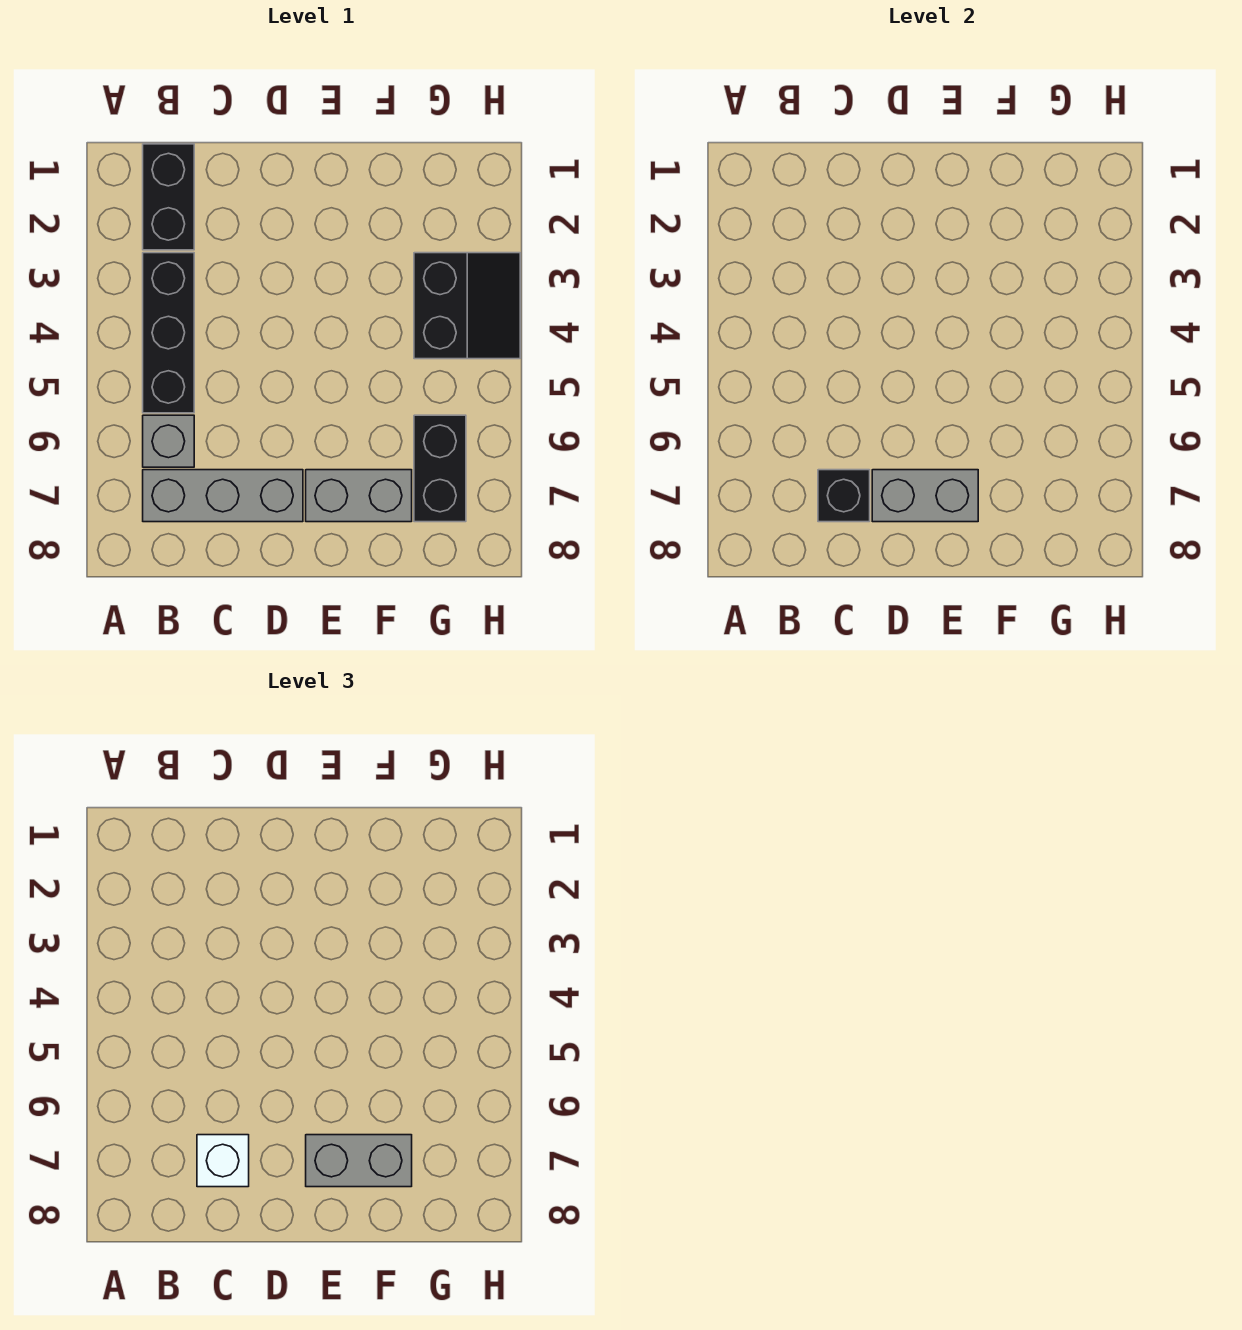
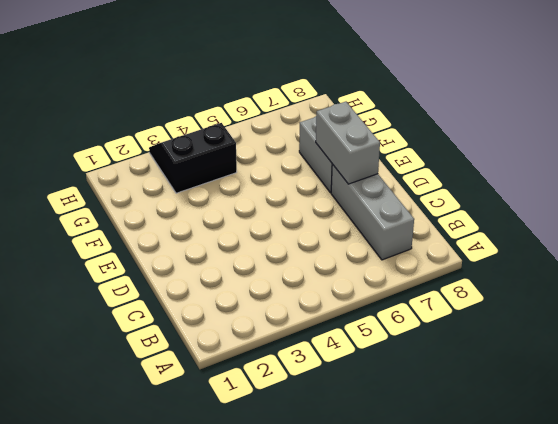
none -> black 1x2 brick [143,144,194,250]
none -> black 1x3 brick [143,253,194,413]

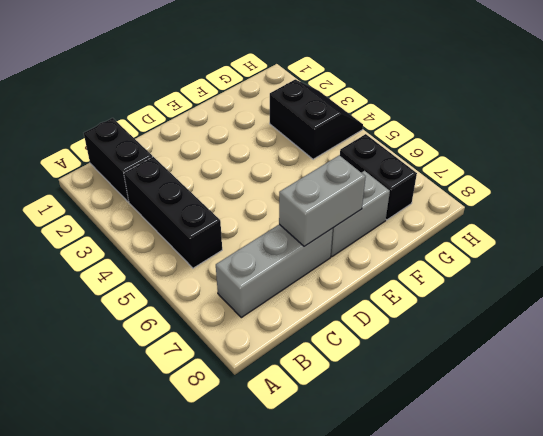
none -> grey 1x1 brick [143,415,194,467]
none -> black 1x1 brick [818,470,870,522]

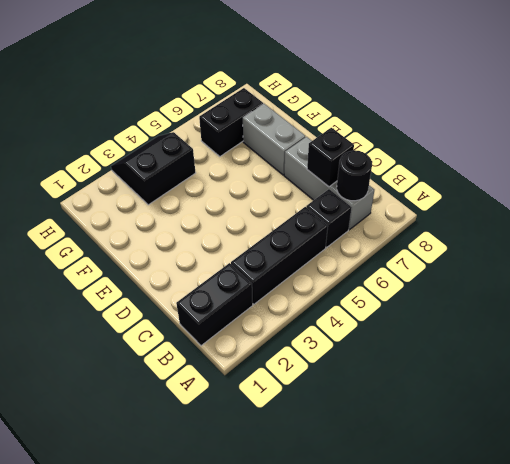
black 1x1 brick [306,189,352,247] -> grey 1x1 brick [143,415,194,467]
black 1x1 round brick [337,150,372,201] -> none
none -> grey 1x2 brick [872,470,978,522]
none -> white 1x1 brick [197,1135,249,1187]

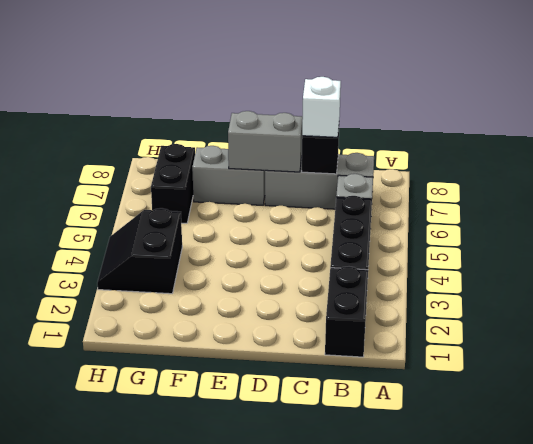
none -> grey 1x2 brick [306,1135,412,1187]

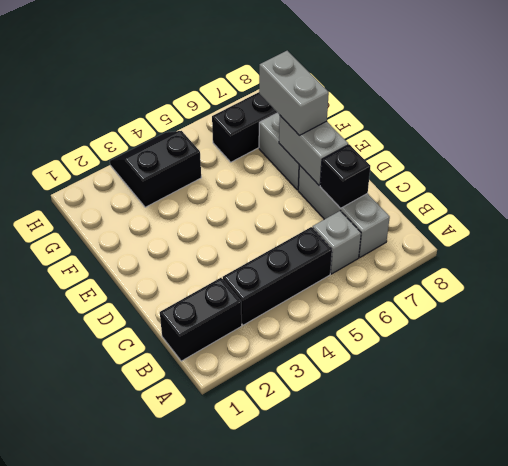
none -> white 1x1 brick [197,1135,249,1187]

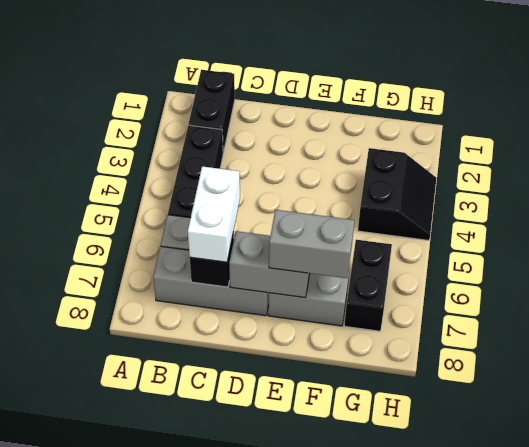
white 1x2 brick [188,166,240,262] -> white 1x1 brick [197,1135,249,1187]

